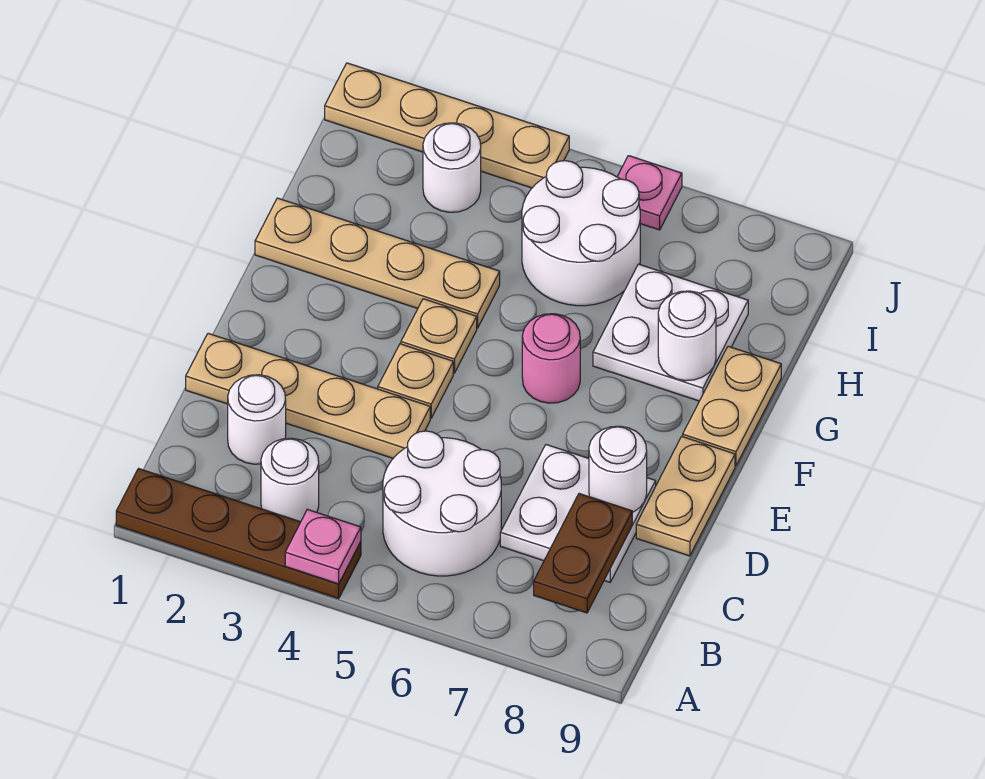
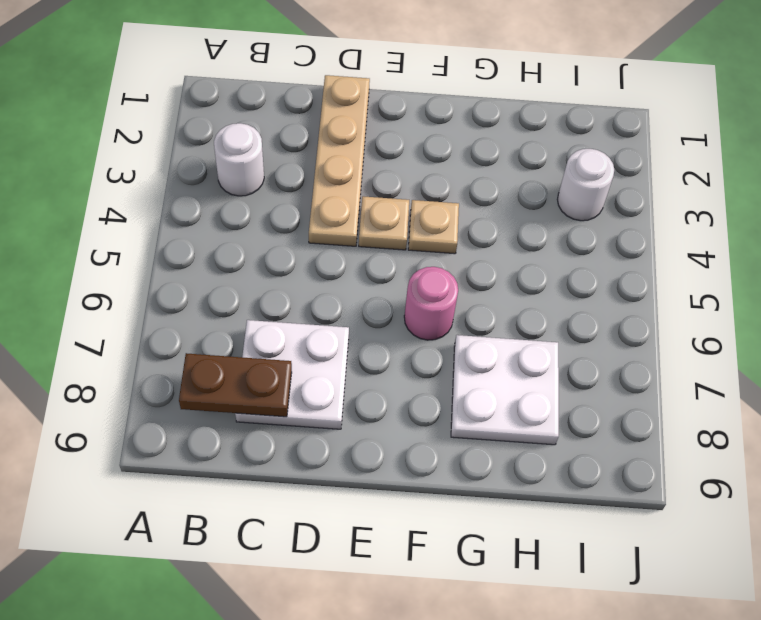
none -> brown 1x4 plate [116,469,361,598]
none -> white 2x2 round brick [383,431,501,576]
none -> white 1x1 round brick [228,375,286,464]

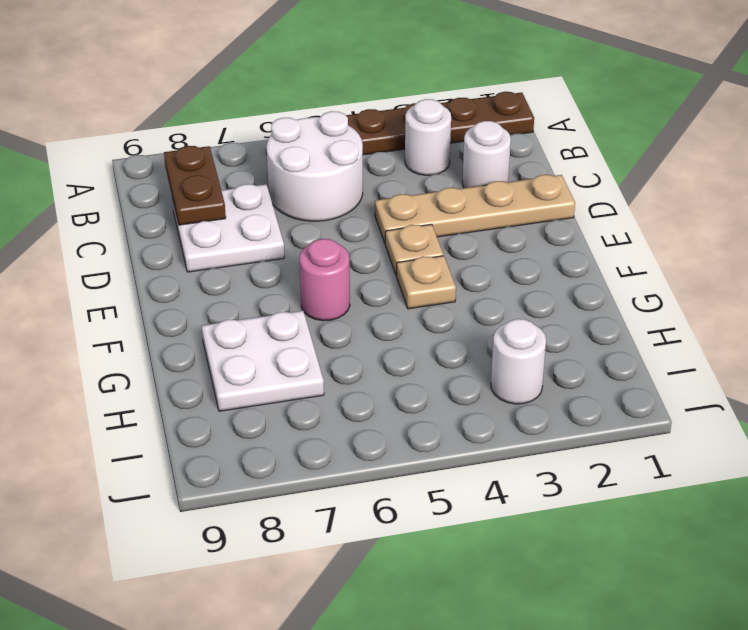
none -> tan 1x2 plate [636,436,735,556]
none -> tan 1x2 plate [683,346,781,466]
none -> tan 1x4 plate [255,198,500,328]

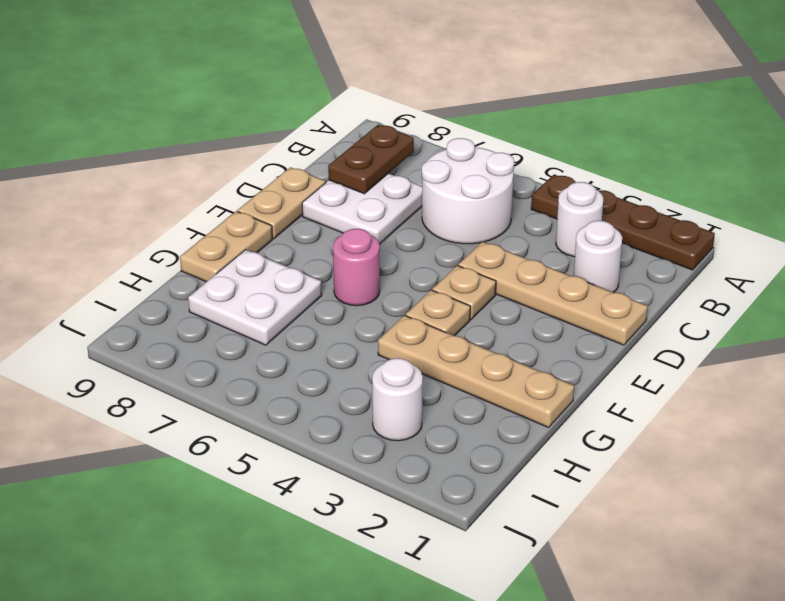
none -> white 2x2 round brick [522,161,640,306]
none -> tan 1x4 plate [325,63,569,188]
none -> pink 1x1 plate [617,156,682,230]

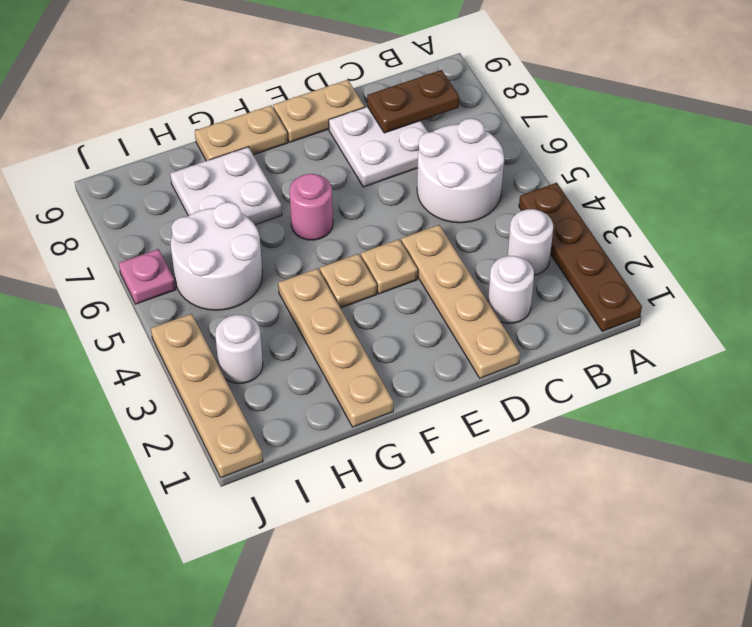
none -> pink 1x1 plate [285,509,361,584]
none -> white 1x1 round brick [589,426,647,513]
none -> white 1x1 round brick [658,291,716,381]

